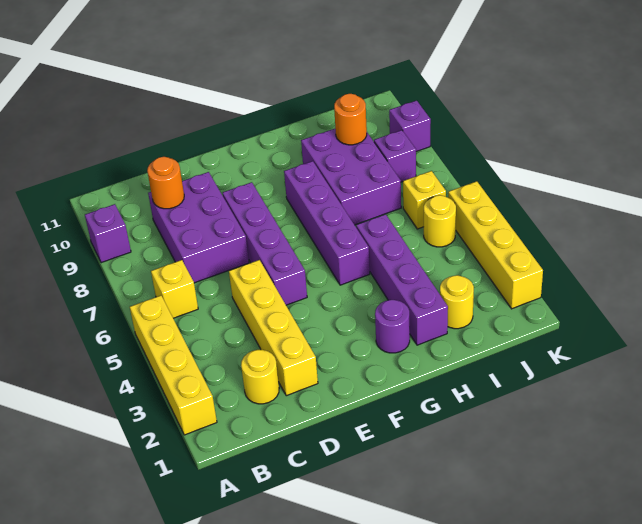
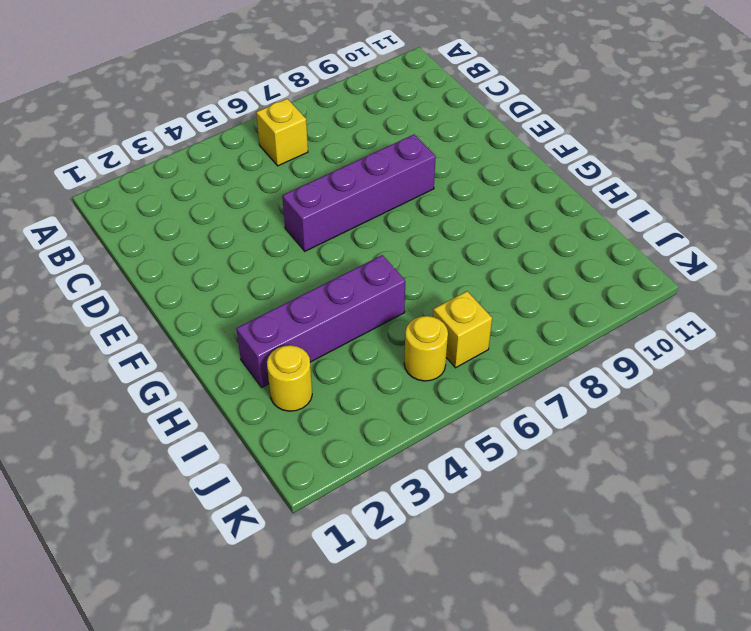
none -> yellow 1x4 brick [130,296,217,435]
none -> purple 1x1 brick [85,204,131,263]
none -> yellow 1x1 round brick [241,350,279,404]

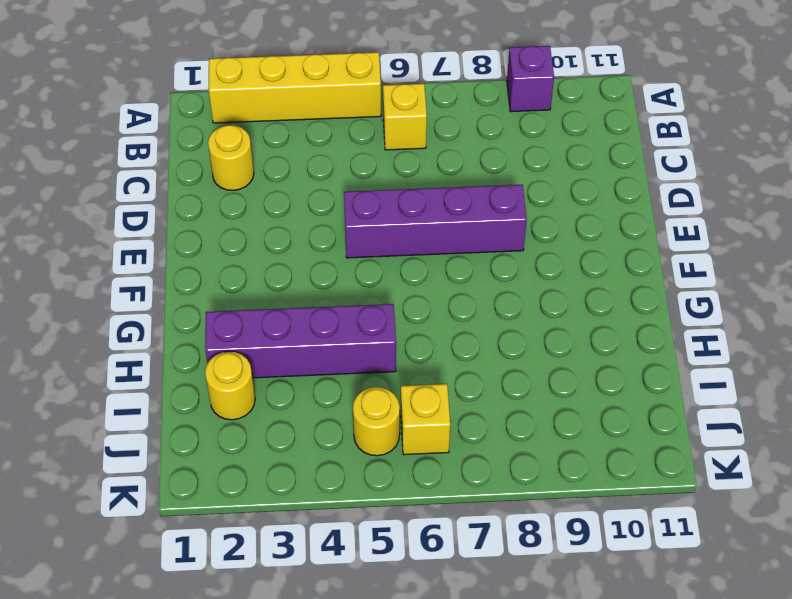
none -> purple 2x3 brick [148,172,249,283]
none -> yellow 1x4 brick [229,260,318,396]
none -> purple 1x1 round brick [375,300,410,353]

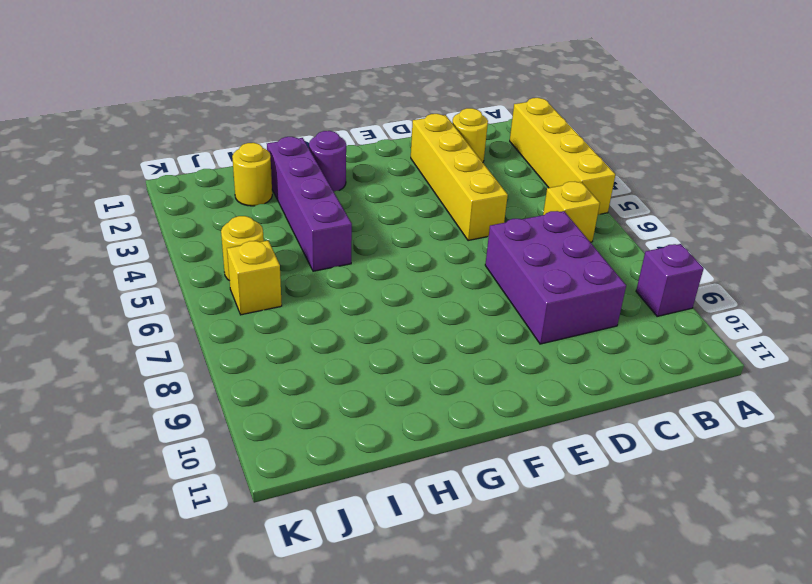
none -> purple 1x4 brick [223,182,307,305]
none -> purple 1x4 brick [284,161,370,285]
none -> purple 2x3 brick [301,129,401,225]

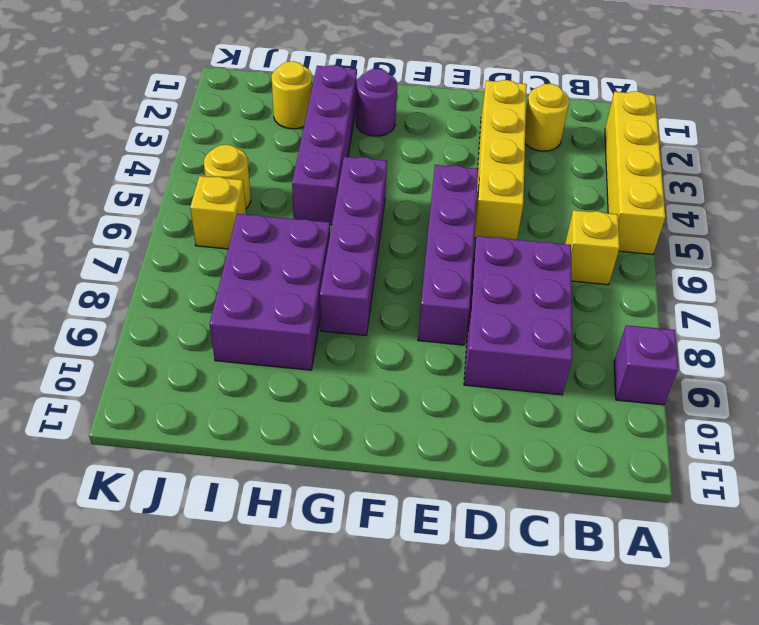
none -> purple 1x1 brick [374,130,416,182]
none -> yellow 1x4 brick [448,181,543,309]
none -> purple 1x1 brick [389,100,431,152]

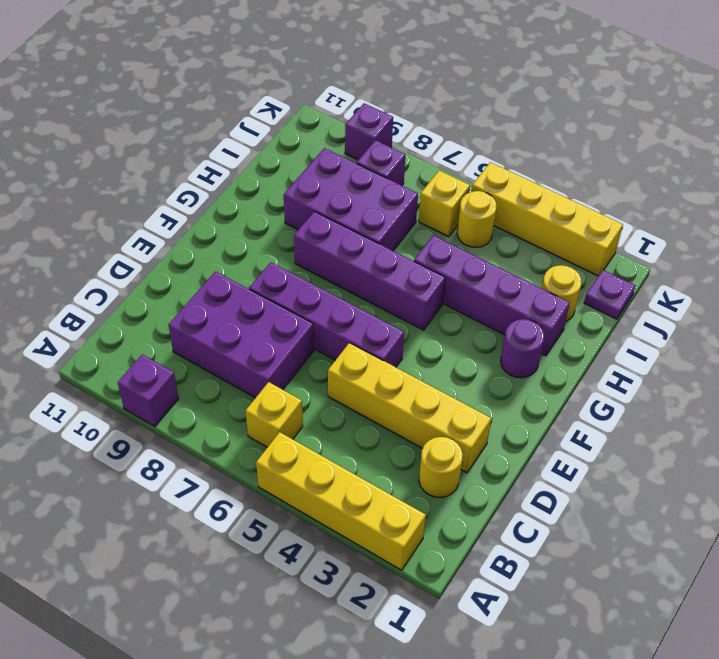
purple 1x1 plate [584,270,635,319] -> none
none -> orange 1x1 round brick [147,157,184,209]
none -> orange 1x1 round brick [334,94,367,145]

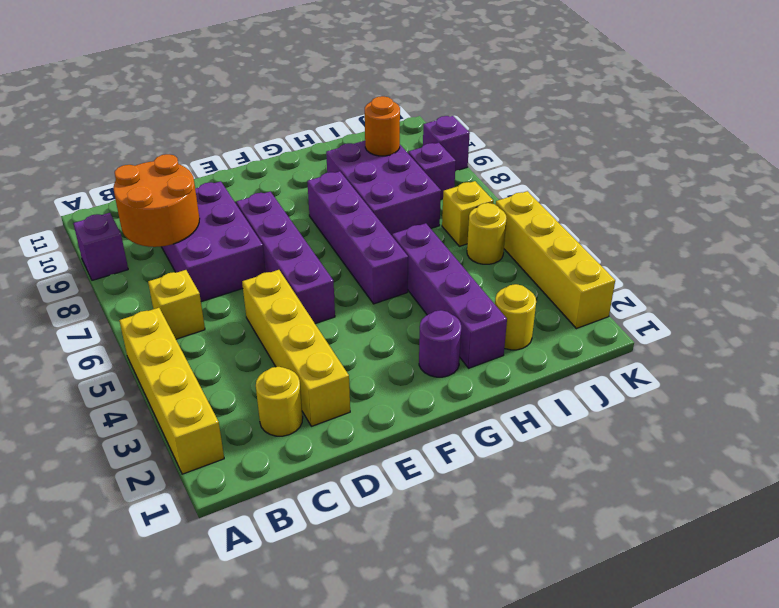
orange 2x2 round brick [114,154,200,247] -> orange 1x1 round brick [147,157,184,209]

